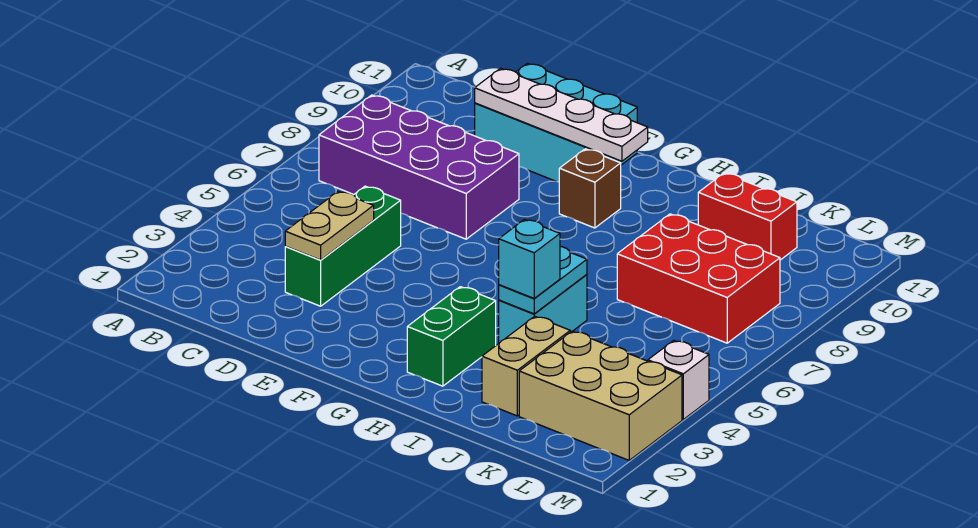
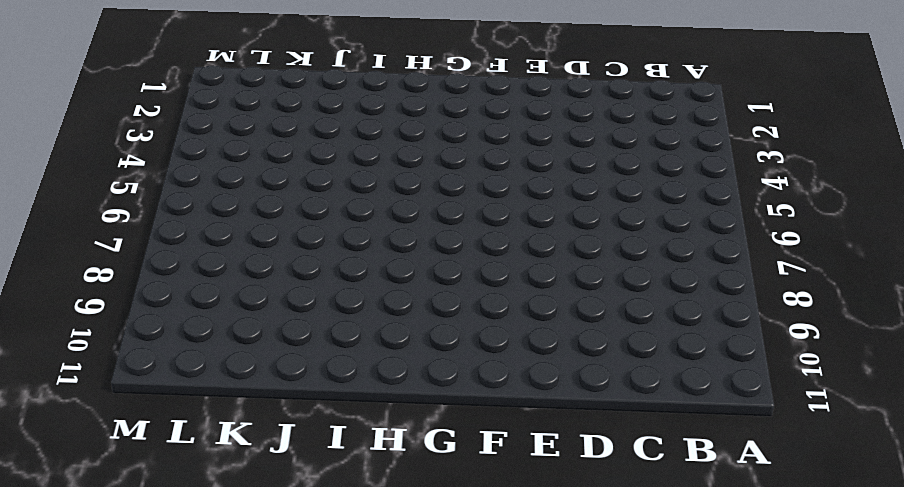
none -> purple 2x4 brick [319,95,519,239]
none -> green 1x3 brick [285,186,401,306]
none -> cyan 2x3 brick [475,63,637,182]

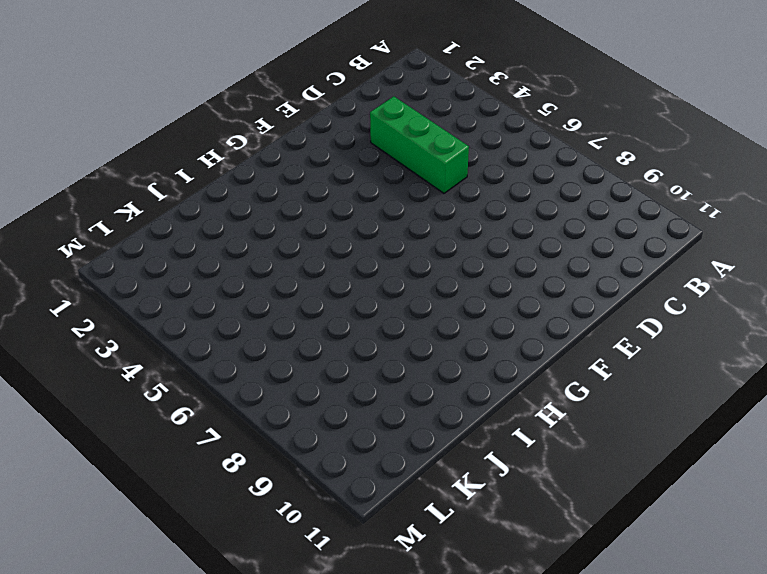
none -> purple 2x4 brick [319,95,519,239]
none -> cyan 2x3 brick [475,63,637,182]
none -> brown 1x1 brick [559,149,621,228]

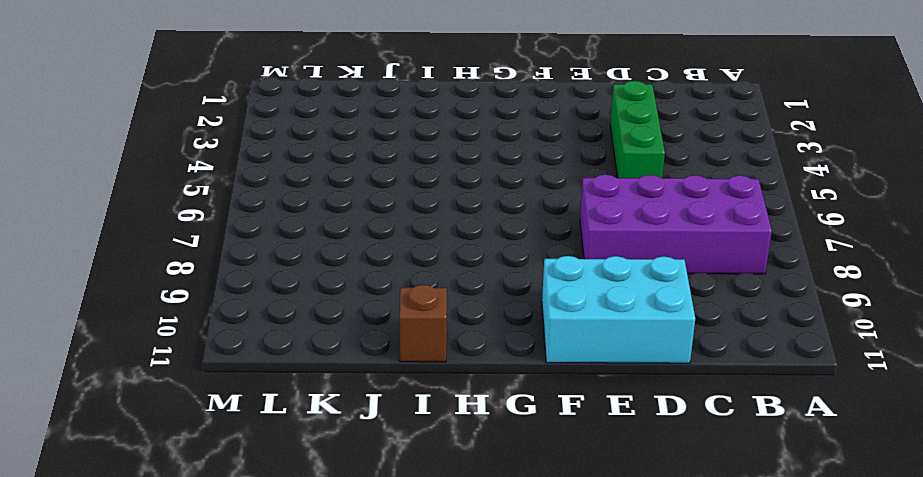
brown 1x1 brick [399,285,447,362] -> brown 1x1 brick moved to [559,149,621,228]
none -> green 1x2 brick [407,287,496,386]
none -> cyan 1x2 brick [499,274,587,343]
none -> tan 1x2 brick [482,316,570,416]

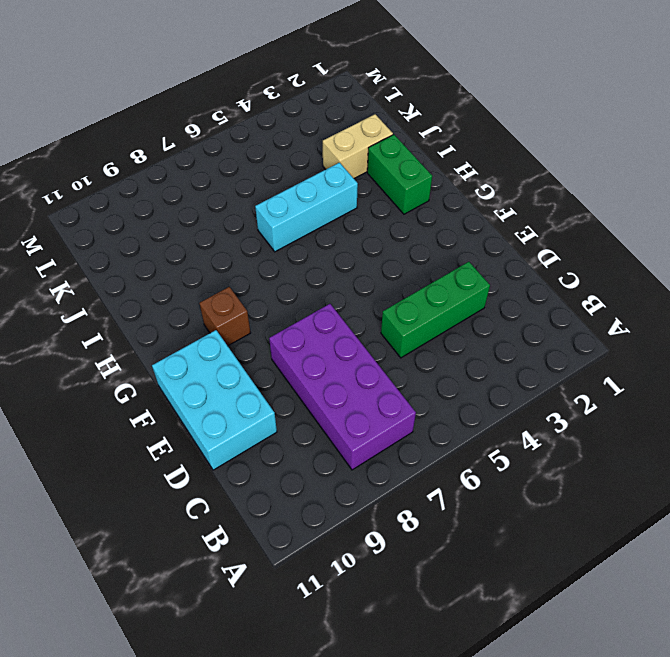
green 1x2 brick [367,135,432,214] -> green 1x2 brick turned to [407,287,496,386]
cyan 1x3 brick [255,163,358,252] -> cyan 1x2 brick [499,274,587,343]
none -> red 2x3 brick [617,214,780,343]
none -> red 1x2 brick [698,173,797,260]
none -> tan 2x3 brick [519,331,682,460]

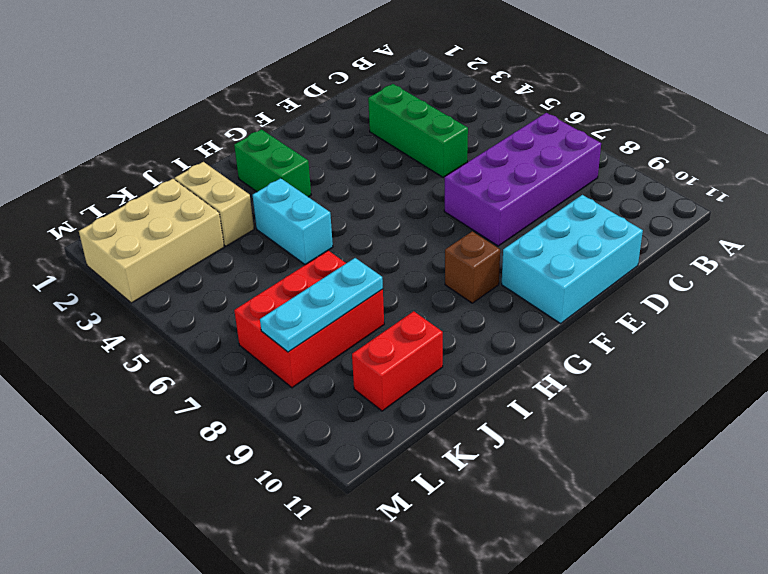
cyan 1x3 plate [260,258,383,352] -> none
none -> white 1x1 brick [648,340,709,419]
none -> tan 1x2 plate [285,191,374,260]
none -> white 1x4 plate [475,68,648,161]

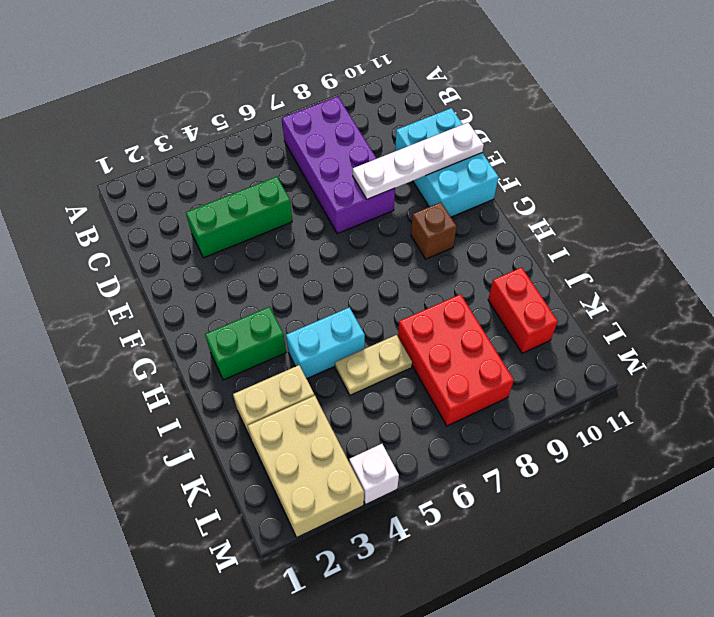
white 1x4 plate [353,123,484,199] -> white 1x4 plate turned to [475,68,648,161]
tan 1x2 plate [335,335,412,395] -> tan 1x2 plate moved to [285,191,374,260]
none -> cyan 1x2 plate [499,247,587,314]
none -> cyan 1x1 brick [499,219,560,298]

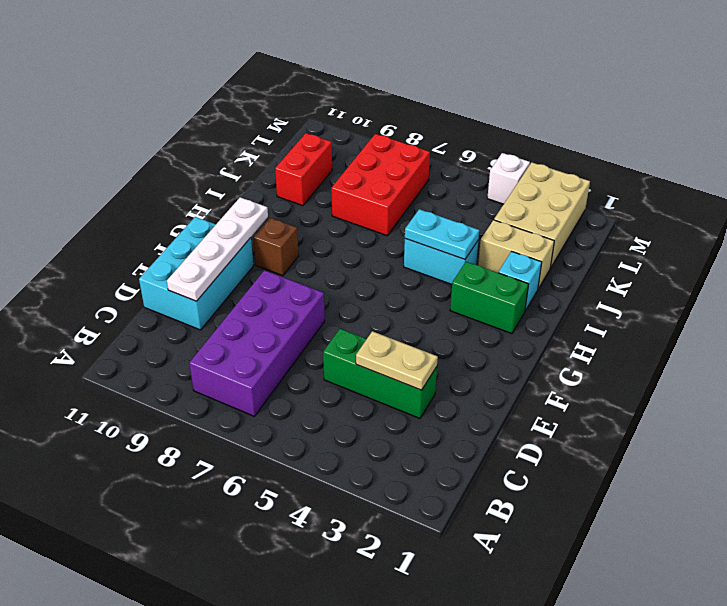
cyan 1x1 brick [498,251,542,311] -> cyan 1x1 brick moved to [499,219,560,298]

